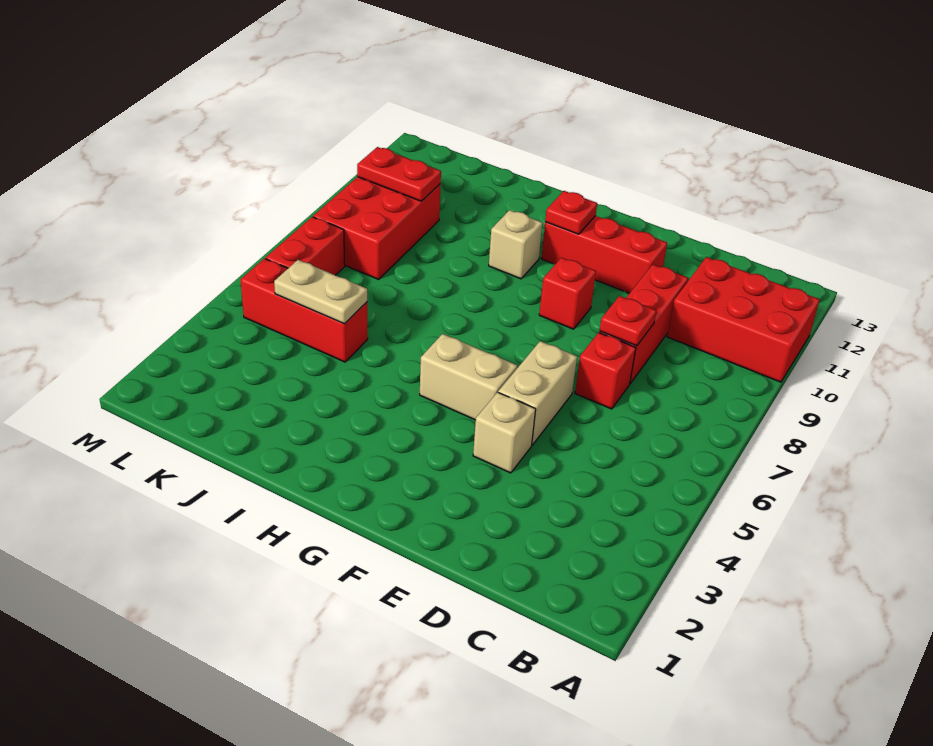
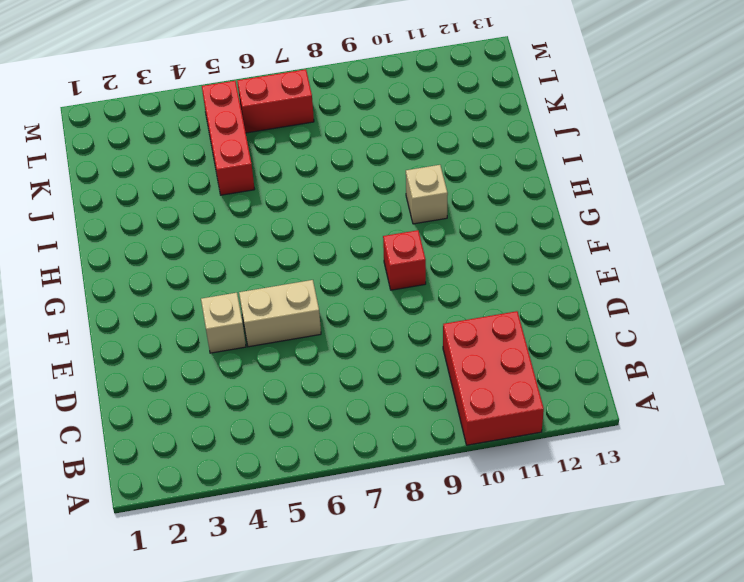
none -> red 1x1 brick [575,333,636,409]
none -> red 1x3 brick [599,264,688,384]
none -> red 1x3 brick [541,216,667,293]

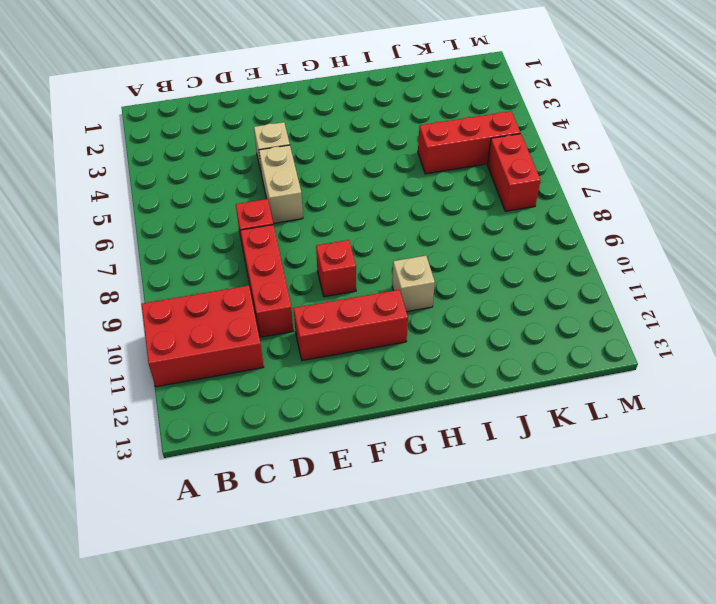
none -> tan 1x2 brick [420,334,517,420]
none -> red 2x3 brick [313,177,441,279]
none -> red 1x1 plate [600,296,656,346]

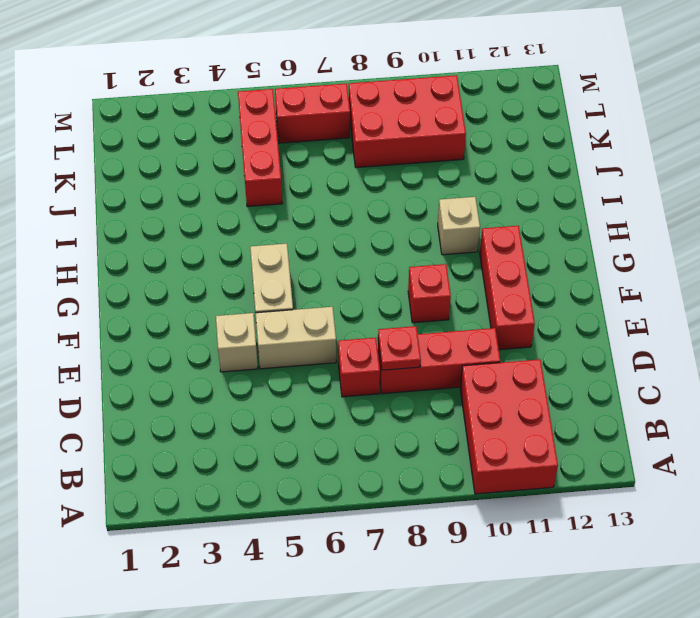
none -> red 1x1 plate [545,191,597,234]
none -> tan 1x2 plate [274,260,367,324]
none -> red 1x2 plate [357,147,441,201]

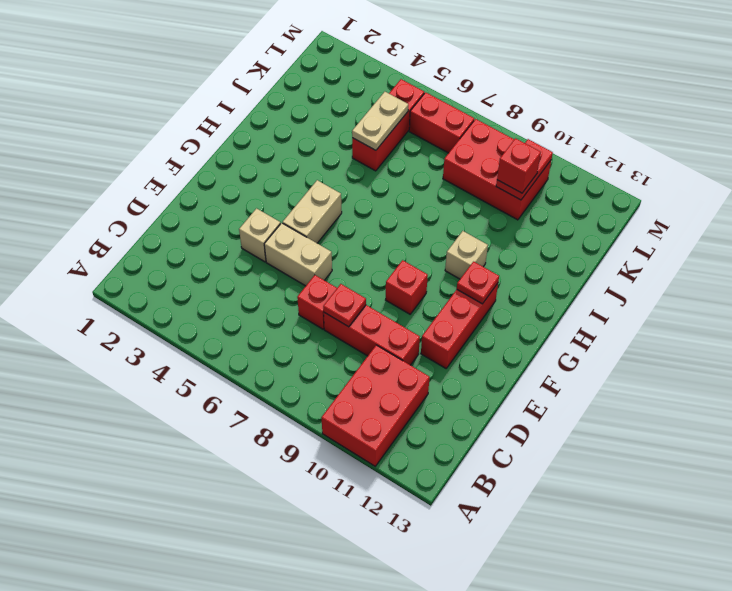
red 1x1 brick [497,138,541,193] -> none

